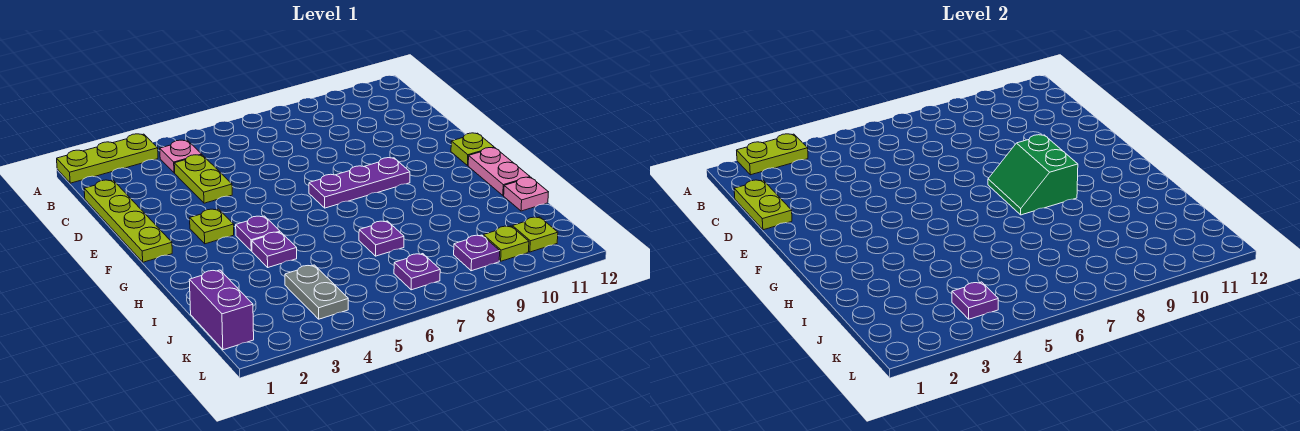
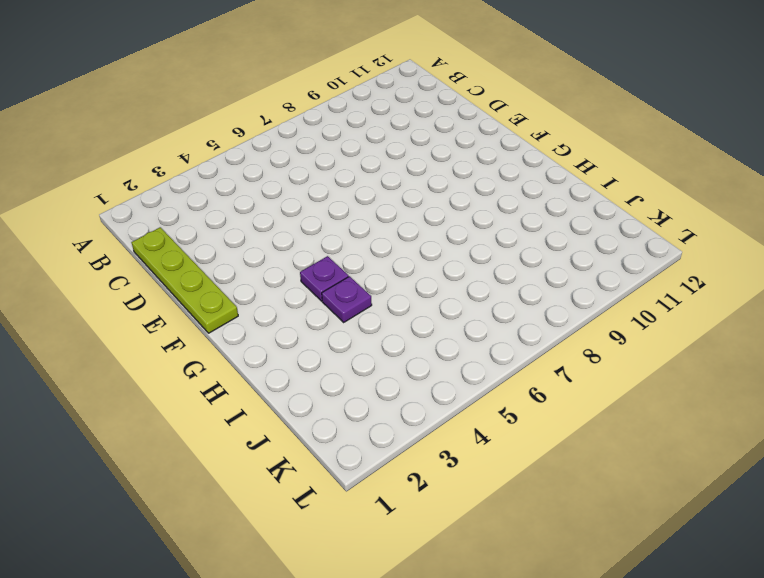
none -> lime 1x3 plate [57,134,158,183]
none -> pink 1x1 plate [160,140,202,173]
none -> lime 1x2 plate [174,155,232,203]

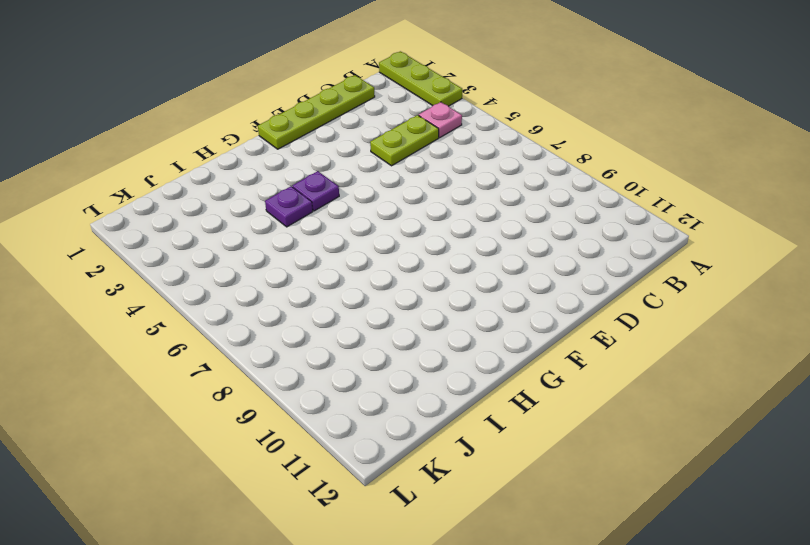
none -> lime 1x1 plate [190,209,234,244]
none -> purple 1x3 plate [309,158,410,208]
none -> lime 1x1 plate [451,133,494,166]

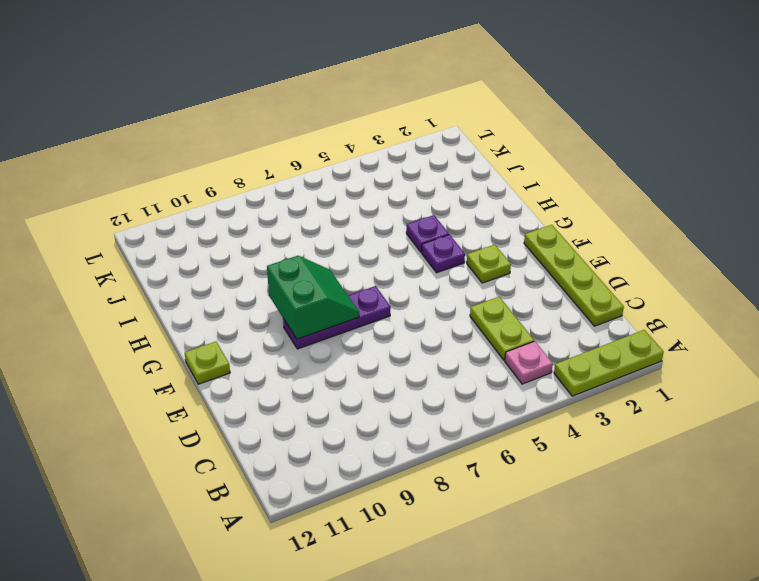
none -> pink 1x2 plate [468,148,530,196]
none -> purple 1x1 plate [359,221,404,256]
none -> pink 1x1 plate [504,177,548,211]

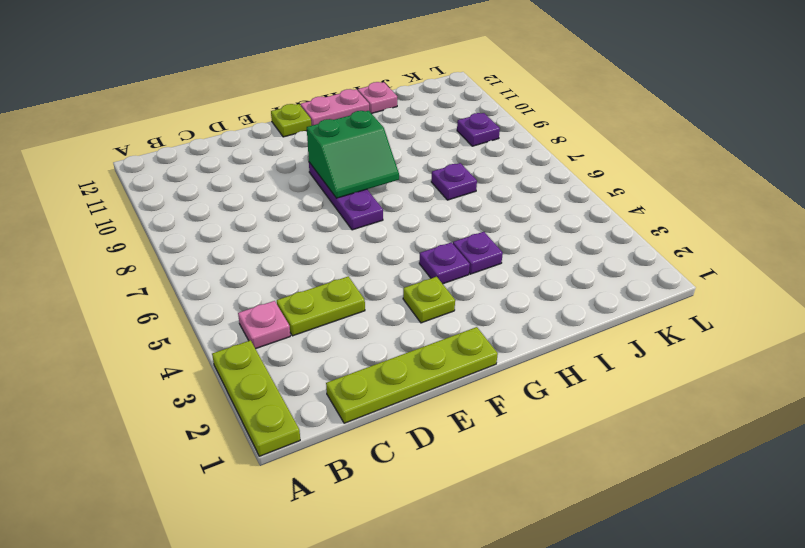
none -> purple 1x2 brick [189,270,254,350]
none -> grey 1x2 plate [285,265,348,319]
none -> purple 1x1 plate [394,254,440,290]

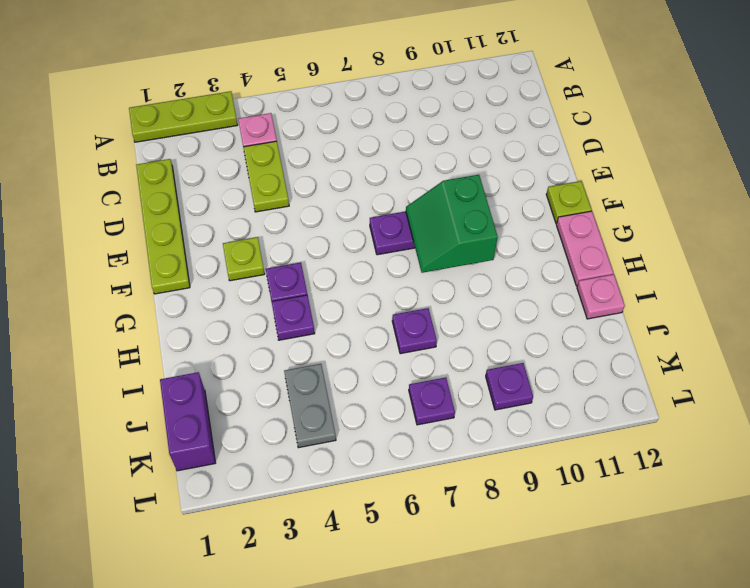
none -> lime 1x1 plate [483,226,529,261]
none -> lime 1x1 plate [512,217,558,252]
none -> lime 1x2 plate [737,134,808,175]

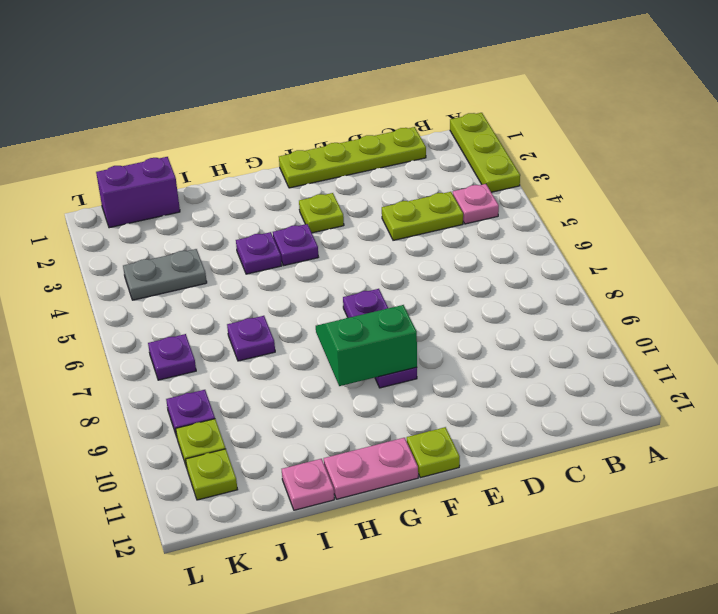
none -> lime 1x2 plate [737,134,808,175]
none -> lime 1x2 plate [734,180,792,230]
none -> purple 1x1 plate [952,282,998,319]

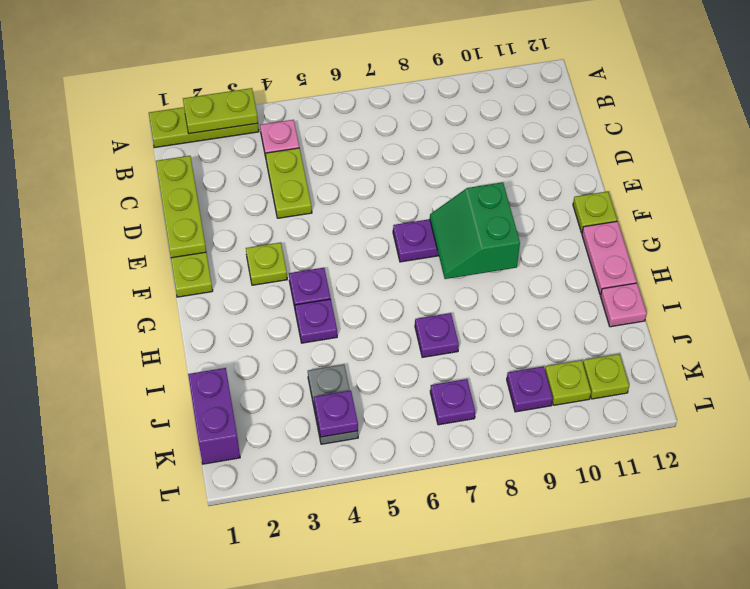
lime 1x3 plate [156,156,206,258] -> lime 1x2 plate [734,180,792,230]

